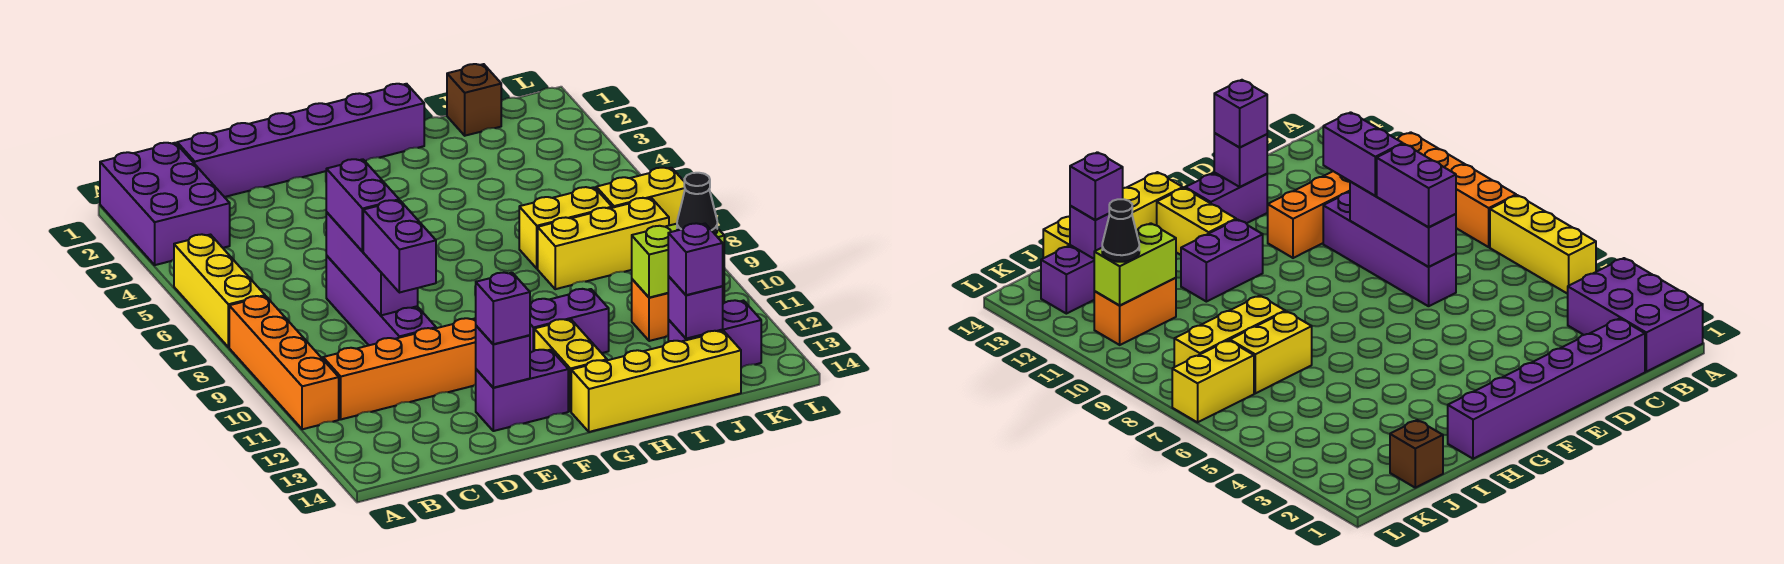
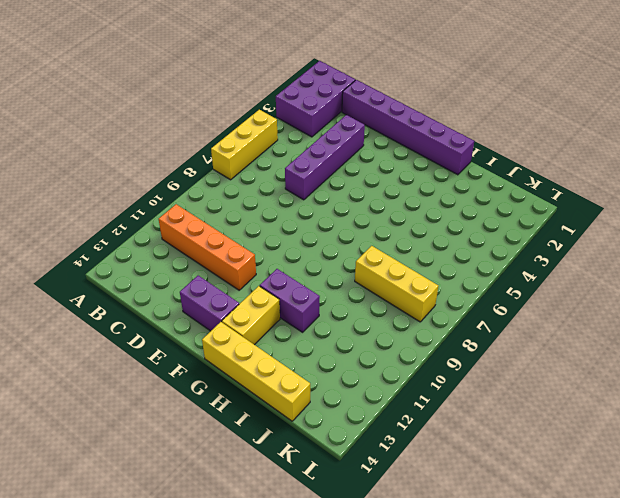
purple 1x4 brick [285,115,365,200] -> purple 1x4 brick moved to [326,256,436,345]
none -> orange 1x4 brick [229,296,339,429]
none -> yellow 1x2 brick [519,187,612,269]
none -> brown 1x1 brick [447,64,501,136]

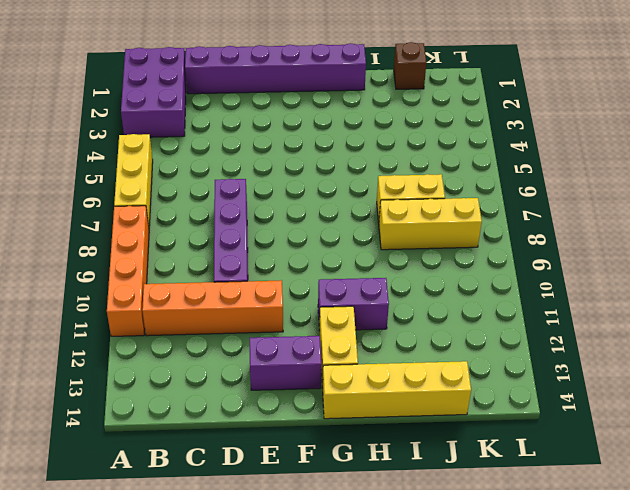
none -> orange 1x2 brick [632,279,724,341]
none -> purple 1x2 brick [668,300,761,368]
none -> yellow 1x2 brick [596,168,685,225]

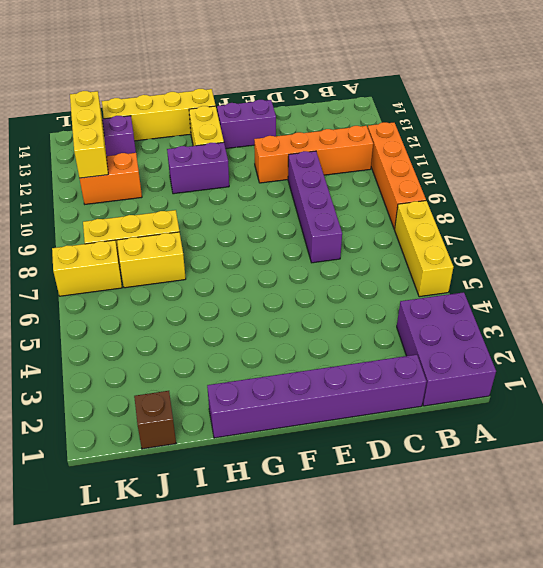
yellow 1x3 brick [70,91,108,178] -> lime 1x2 brick [632,224,724,298]
none -> purple 1x3 brick [326,212,418,315]
none -> purple 1x1 brick [476,326,530,388]
none -> purple 1x1 brick [668,277,723,339]

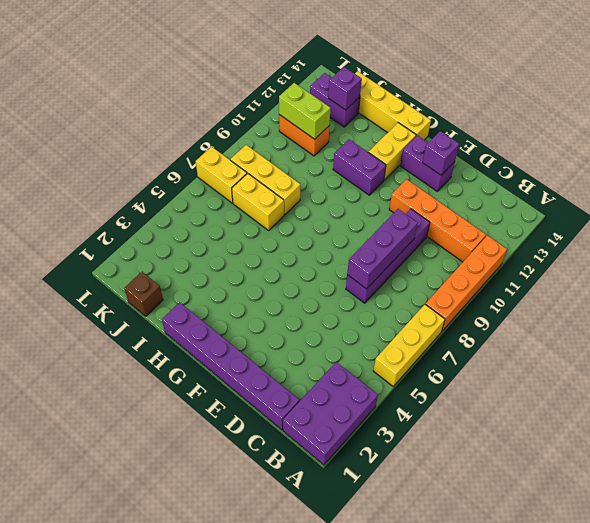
none -> purple 1x2 brick [326,159,399,252]
none -> purple 1x2 brick [363,200,436,293]
none -> purple 1x1 brick [476,273,530,344]

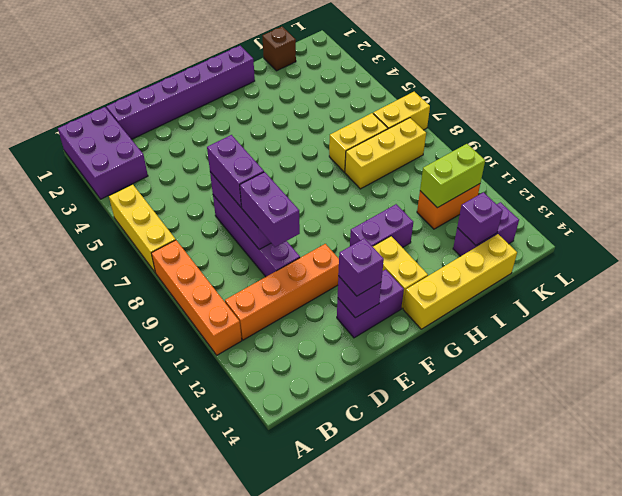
none -> purple 1x1 brick [668,223,723,295]
none -> black 1x1 cone [677,173,717,235]

